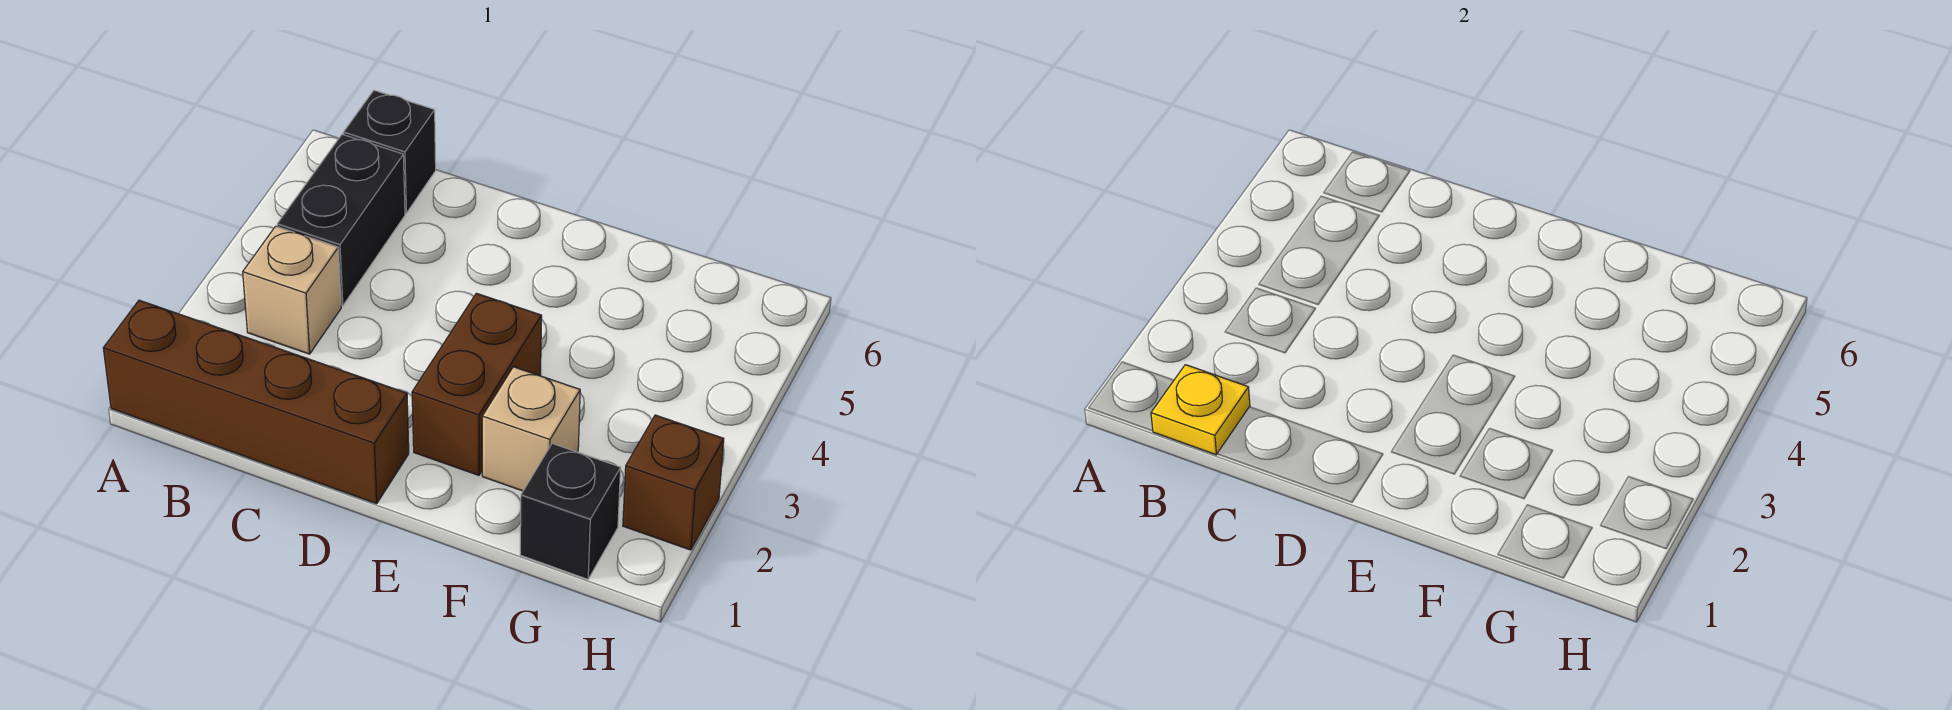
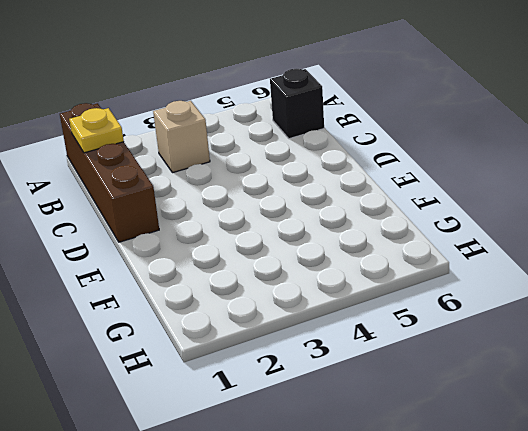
none -> black 1x2 brick [277,134,405,306]
none -> brown 1x2 brick [412,293,542,475]

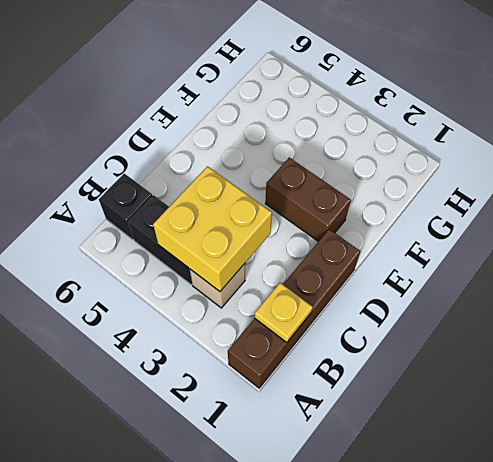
yellow 2x2 brick [153,166,272,291] -> none
none -> tan 1x1 brick [482,367,580,491]
none -> black 1x1 brick [520,444,621,579]

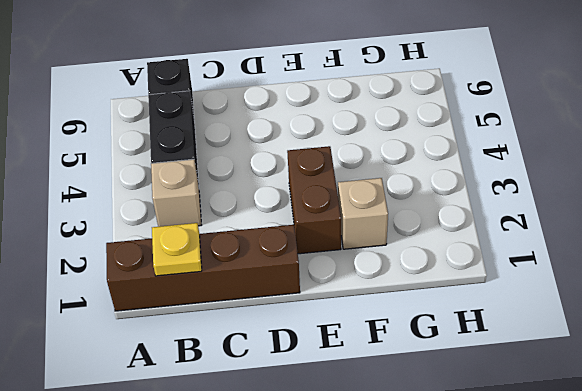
none -> black 1x1 brick [520,444,621,579]
none -> brown 1x1 brick [623,415,724,550]

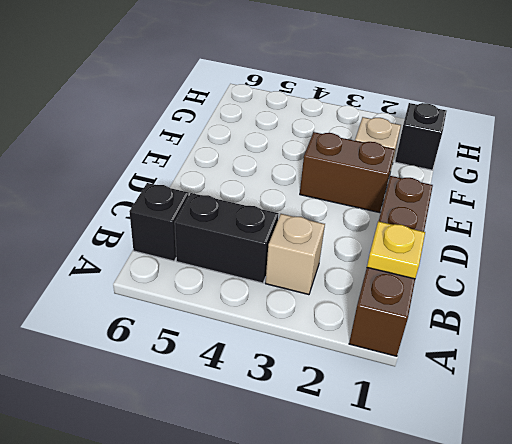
none -> brown 1x1 brick [623,415,724,550]

